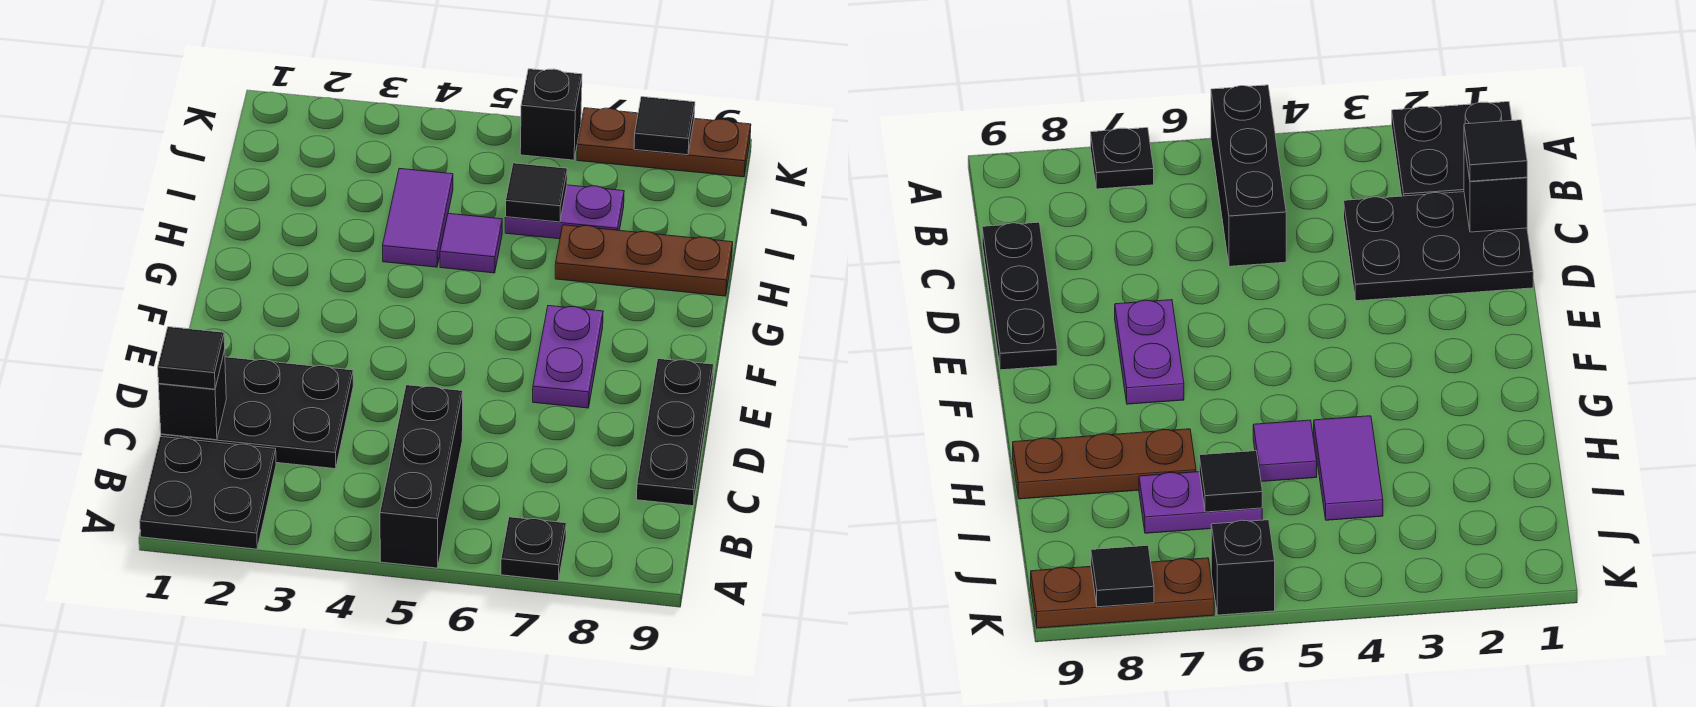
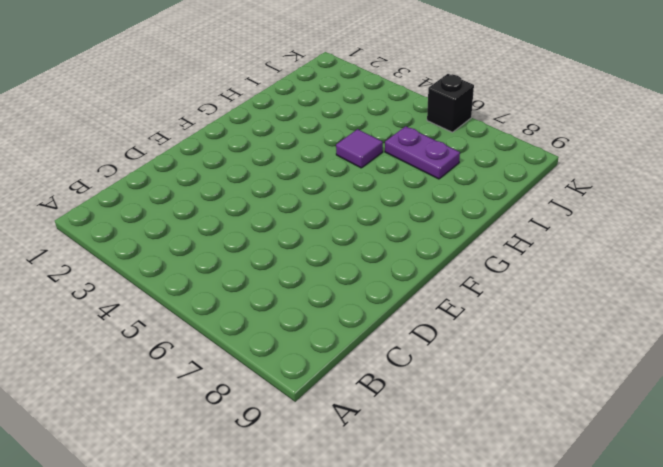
none -> black 2x2 plate [140,437,276,549]
none -> black 1x3 brick [380,385,463,568]
none -> black 1x1 plate [501,517,566,581]

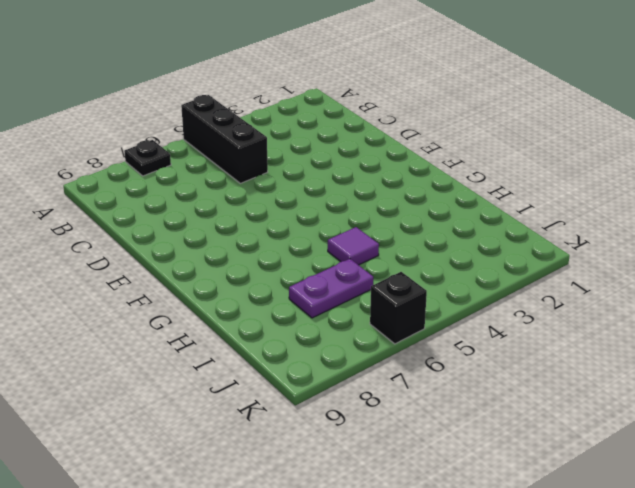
none -> black 2x2 plate [140,437,276,549]
none -> black 2x3 plate [161,357,353,469]
none -> black 1x3 plate [636,359,714,506]

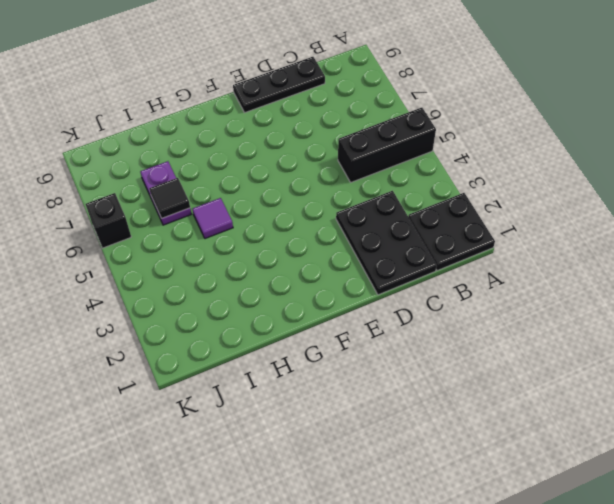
none -> black 1x1 plate [501,517,566,581]
none -> purple 1x2 plate [533,306,603,408]
none -> purple 1x2 tile [383,168,453,267]

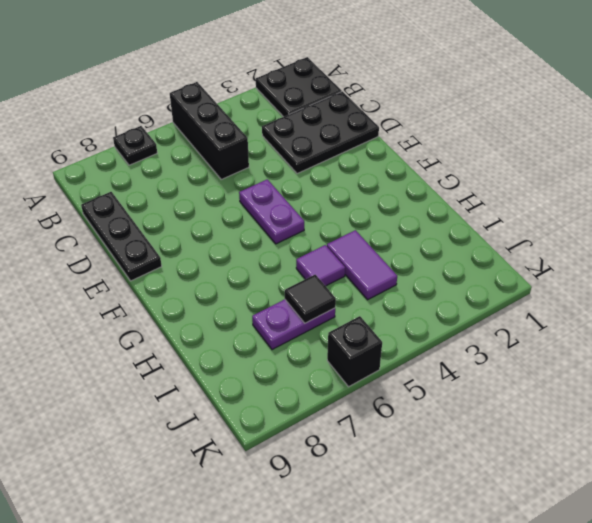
purple 1x2 plate [239,179,304,244] -> purple 1x2 plate moved to [533,306,603,408]
none -> brown 1x3 plate [555,225,733,296]
none -> brown 1x3 plate [577,108,751,177]
none -> black 1x1 brick [158,351,226,440]

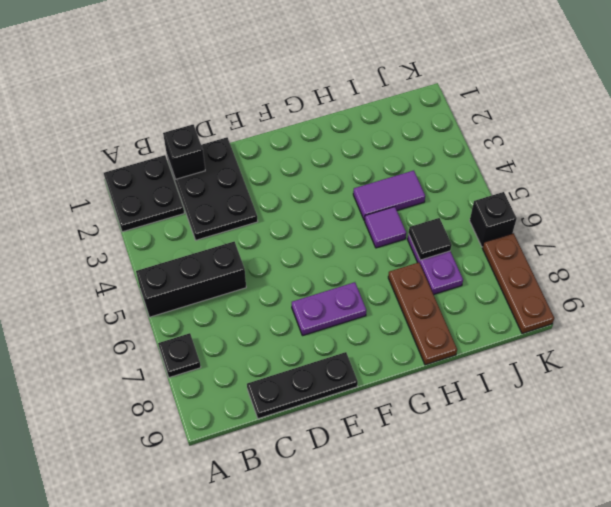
none -> black 1x1 tile [634,97,695,155]
none -> black 1x1 tile [158,327,225,389]

